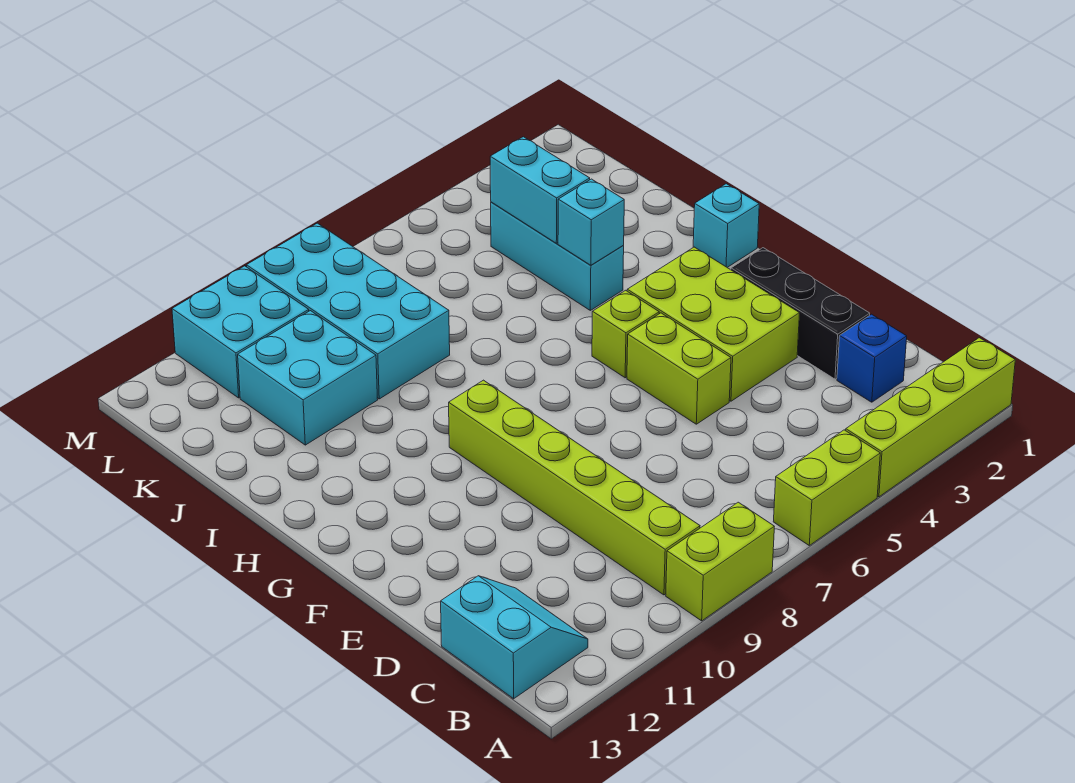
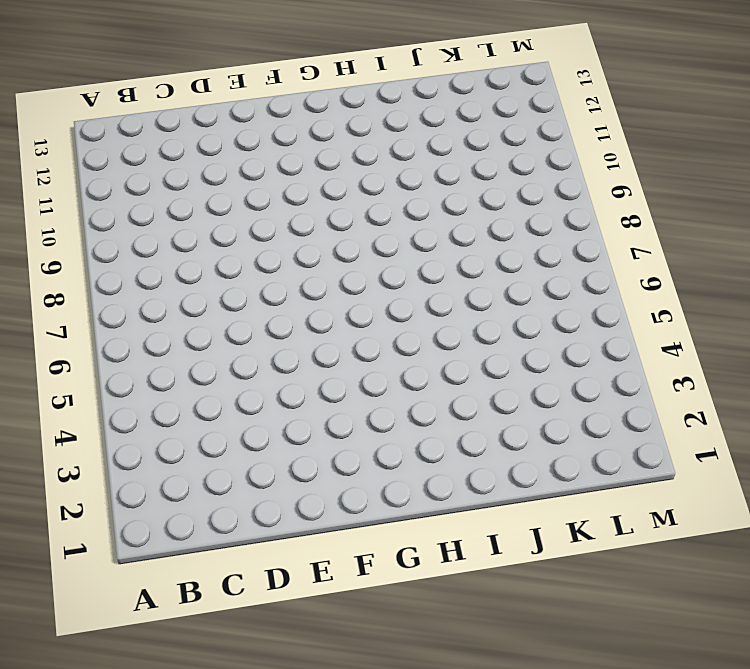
none -> lime 1x4 brick [846,338,1015,497]
none -> lime 1x2 brick [773,430,880,545]
none -> lime 1x2 brick [666,502,774,621]

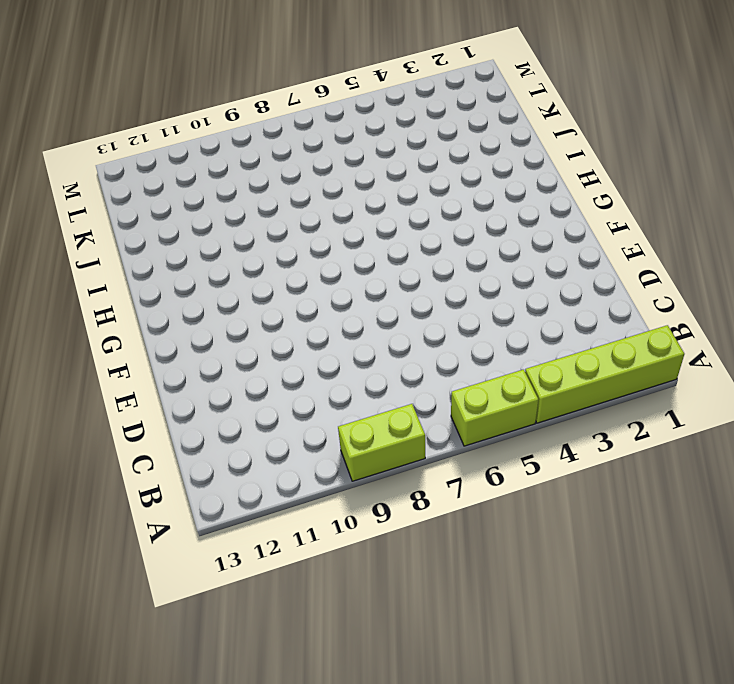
none -> lime 1x6 brick [449,380,700,595]
none -> cyan 2x2 slope [441,576,588,699]
none -> blue 1x1 brick [837,314,907,402]

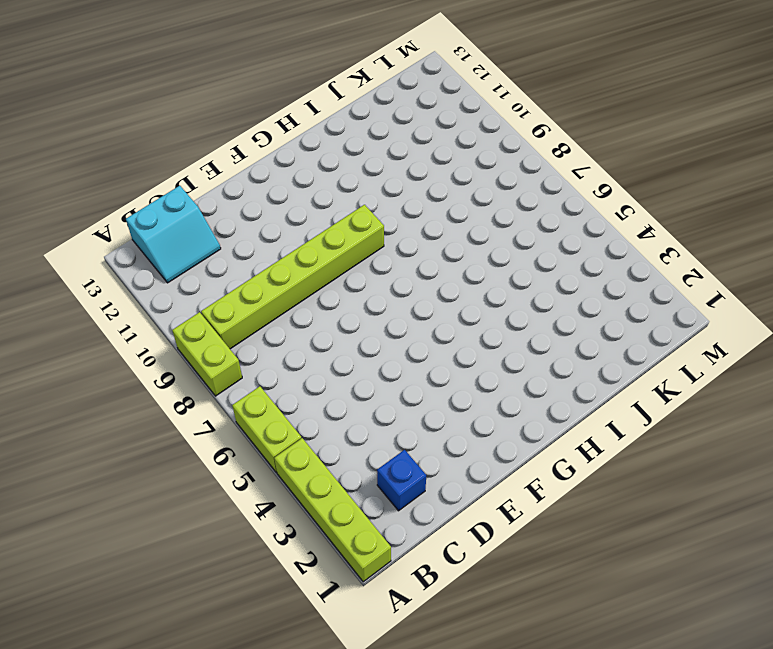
none -> black 1x3 brick [731,248,870,379]
none -> lime 2x3 brick [627,247,800,401]
none -> lime 1x2 brick [627,313,731,424]

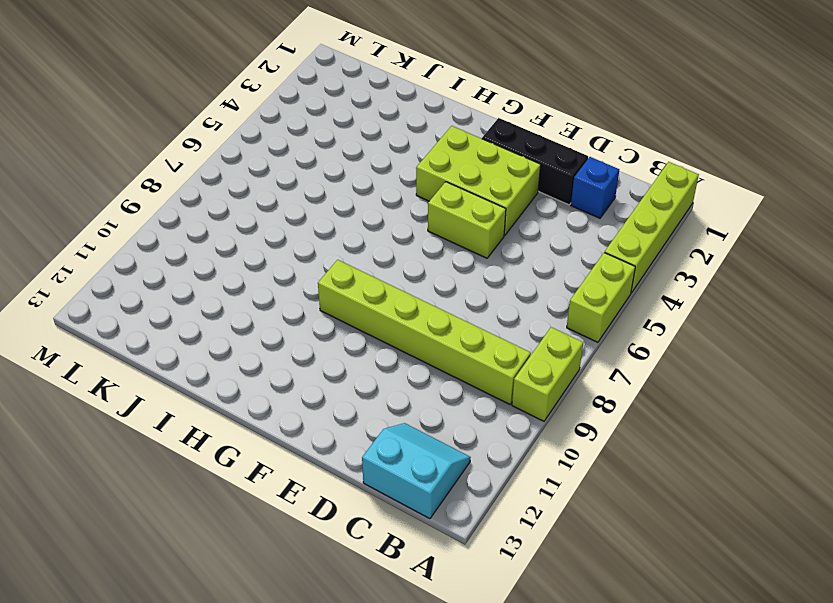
none -> lime 1x1 brick [592,290,659,378]
none -> cyan 1x1 brick [693,184,759,268]
none -> cyan 1x3 brick [491,202,624,310]

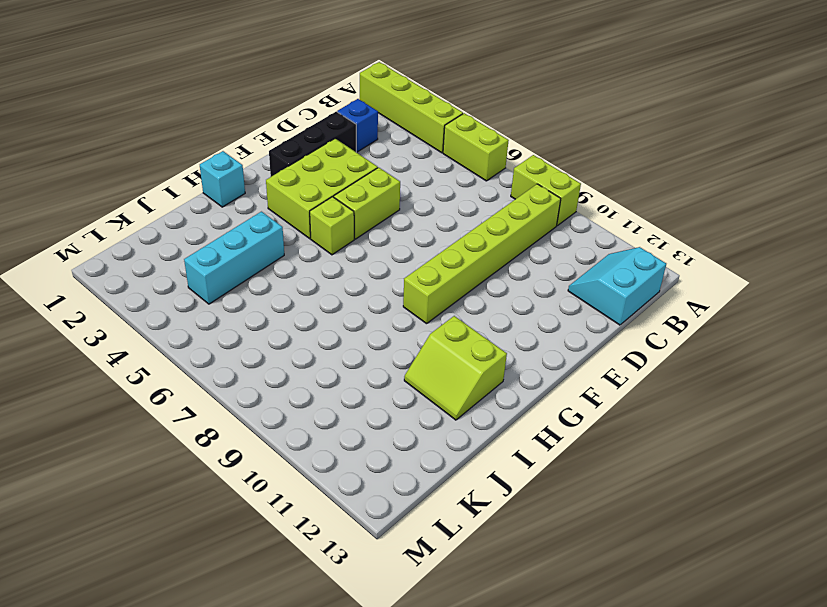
lime 2x2 slope [404,316,507,420] -> none
none -> cyan 2x4 brick [246,223,450,399]
none -> cyan 2x2 brick [238,311,378,445]
none -> cyan 2x2 brick [172,266,309,398]

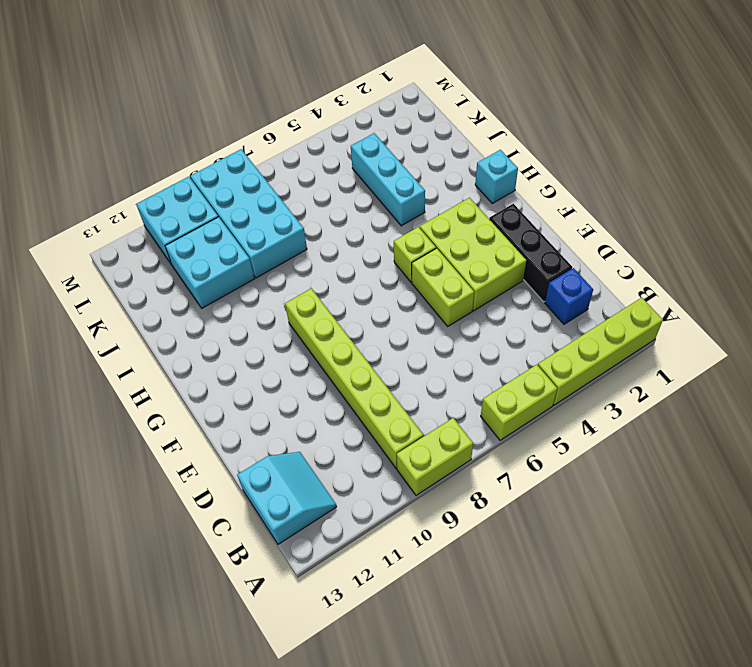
none -> cyan 1x1 brick [558,179,624,265]
none -> cyan 1x2 brick [490,137,590,243]

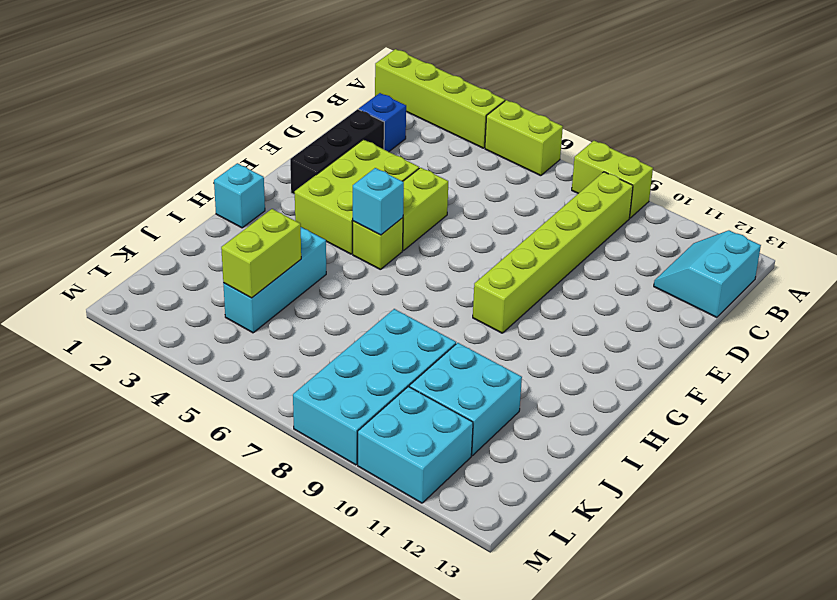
cyan 1x1 brick [353,168,404,235] -> cyan 1x1 brick moved to [558,179,624,265]
lime 1x2 brick [221,209,301,298] -> cyan 1x2 brick [490,137,590,243]

